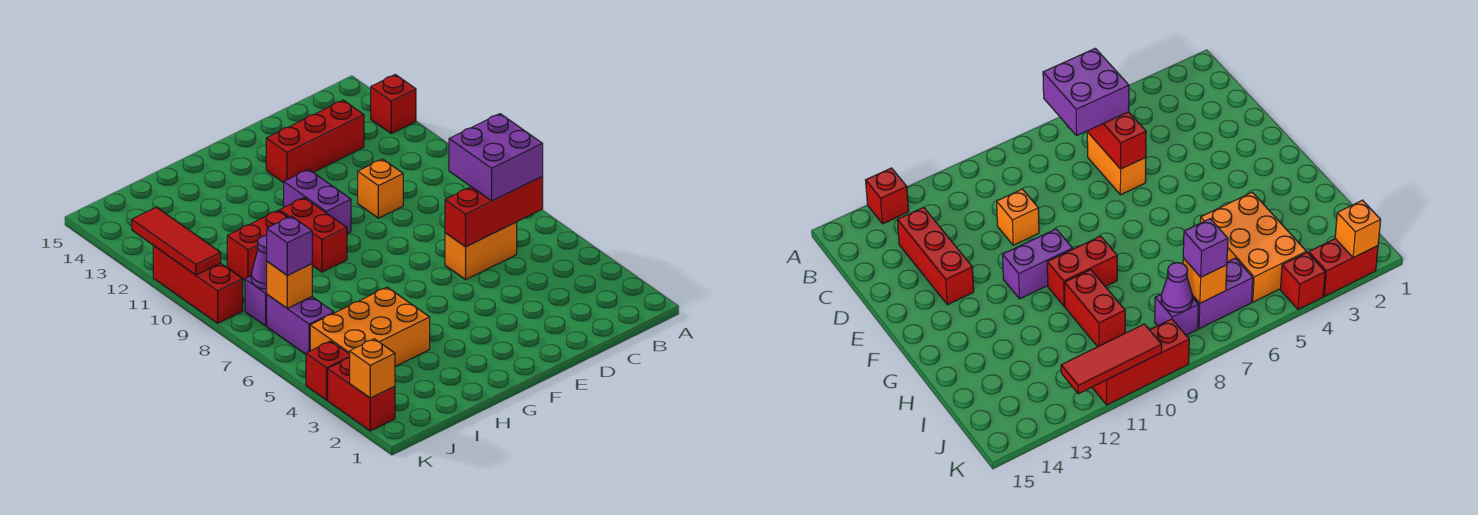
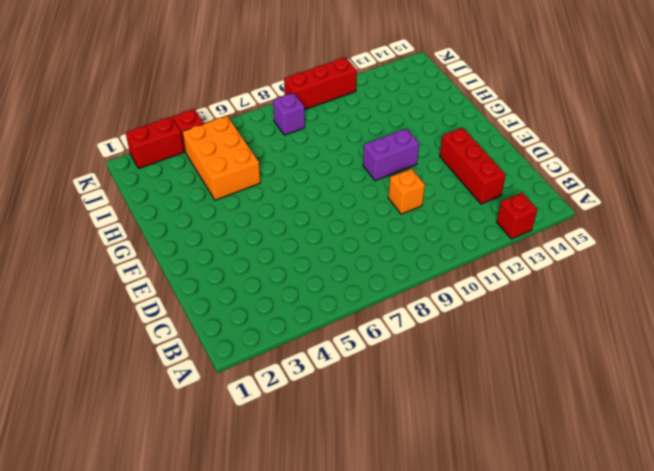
none -> orange 1x2 brick [445,222,517,280]
none -> red 1x2 brick [279,198,347,272]
none -> red 1x2 brick [227,210,288,280]

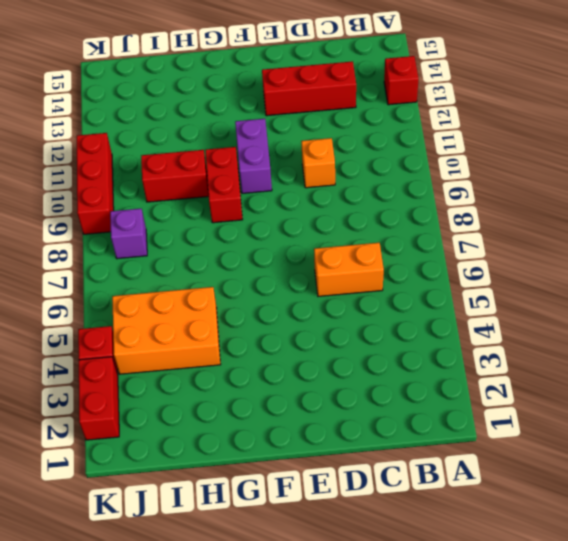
none -> purple 1x2 brick [267,295,334,354]
none -> red 1x3 brick [445,177,543,247]
none -> orange 1x1 brick [267,262,312,308]

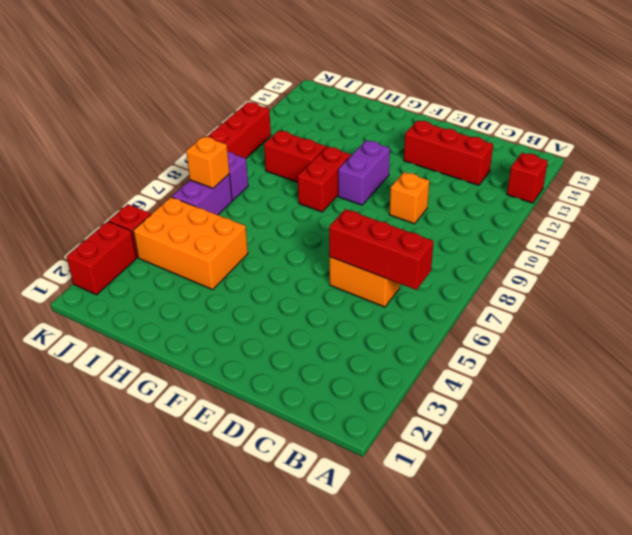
none -> purple 1x1 cone [251,235,267,289]
none -> orange 1x1 brick [350,339,395,398]
none -> red 1x3 tile [132,207,221,275]

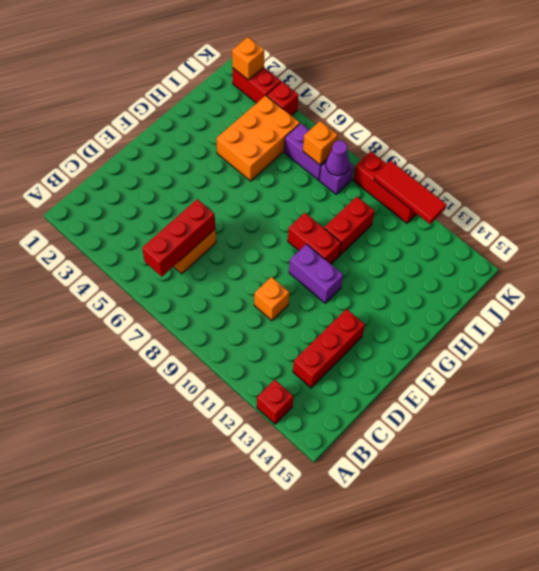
none -> purple 2x2 brick [449,114,543,201]
none -> purple 1x1 brick [267,216,312,276]

